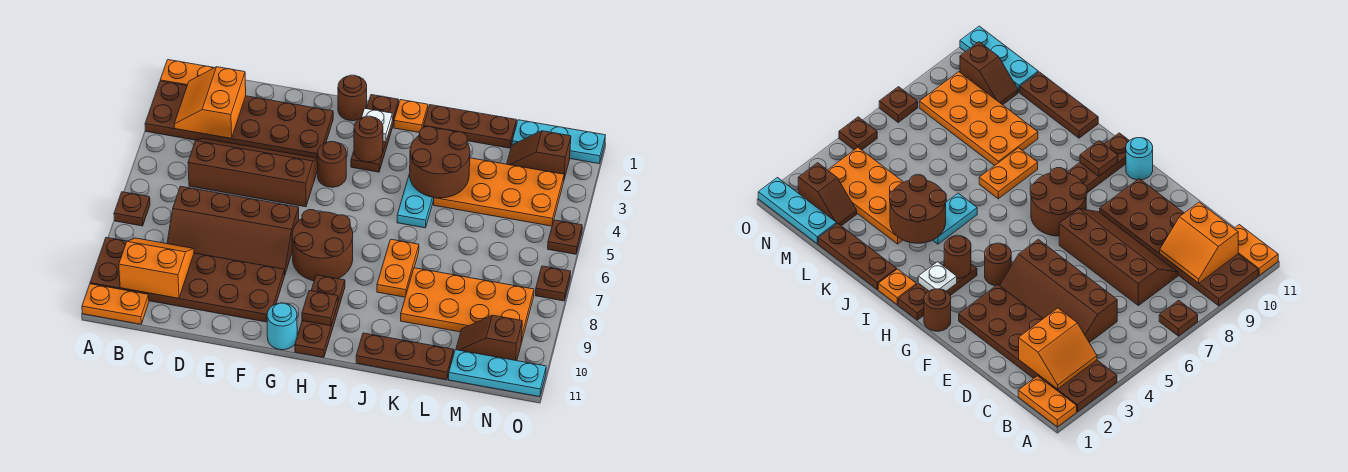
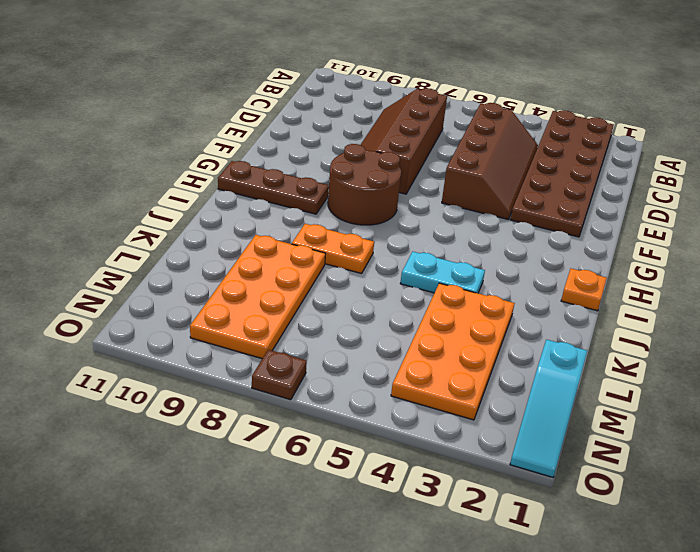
cyan 1x3 slope [510,340,587,477] -> cyan 1x3 plate [512,120,605,164]
none -> orange 1x2 plate [160,60,214,86]
none -> brown 1x1 plate [114,192,150,226]
none -> brown 2x6 plate [90,237,284,322]
none -> orange 1x2 plate [82,284,149,324]

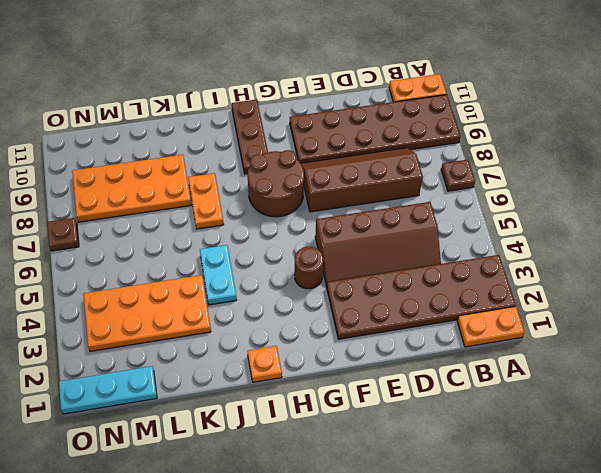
none -> brown 1x1 round brick [338,75,367,121]
none -> cyan 1x1 round brick [267,303,297,350]
none -> brown 1x3 plate [351,95,399,172]
none -> brown 1x3 plate [423,105,517,148]

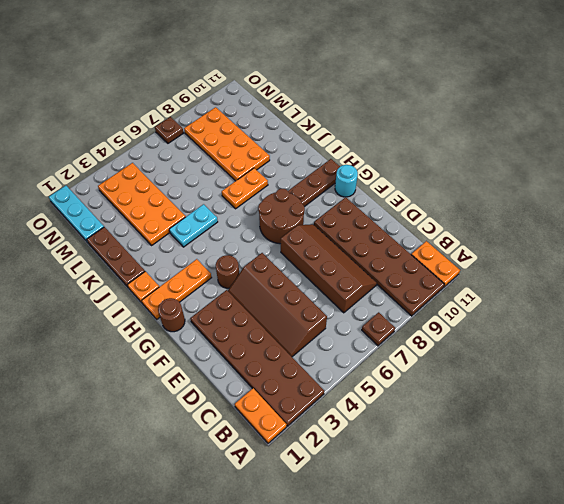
orange 1x3 plate [142,259,212,319] -> brown 1x3 plate [351,95,399,172]
none -> brown 1x3 plate [356,333,454,380]
none -> brown 1x2 slope [507,131,571,179]
none -> brown 1x2 slope [456,315,522,361]
none -> cyan 1x3 plate [449,350,546,397]

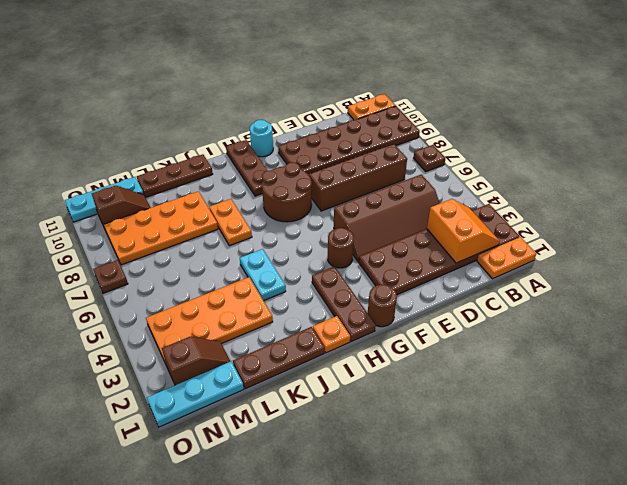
none -> brown 1x1 plate [548,220,582,254]
none -> orange 2x2 slope [119,238,194,298]
none -> white 1x1 plate [362,108,392,142]
none -> brown 1x1 round brick [354,116,383,162]

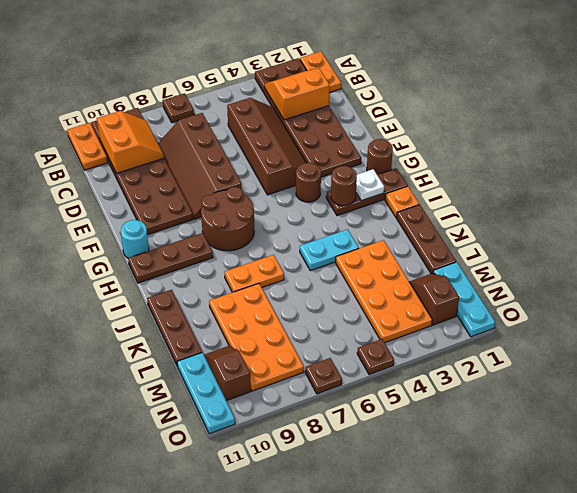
none -> brown 1x1 plate [302,291,338,326]
none -> brown 2x2 round brick [410,127,470,198]

